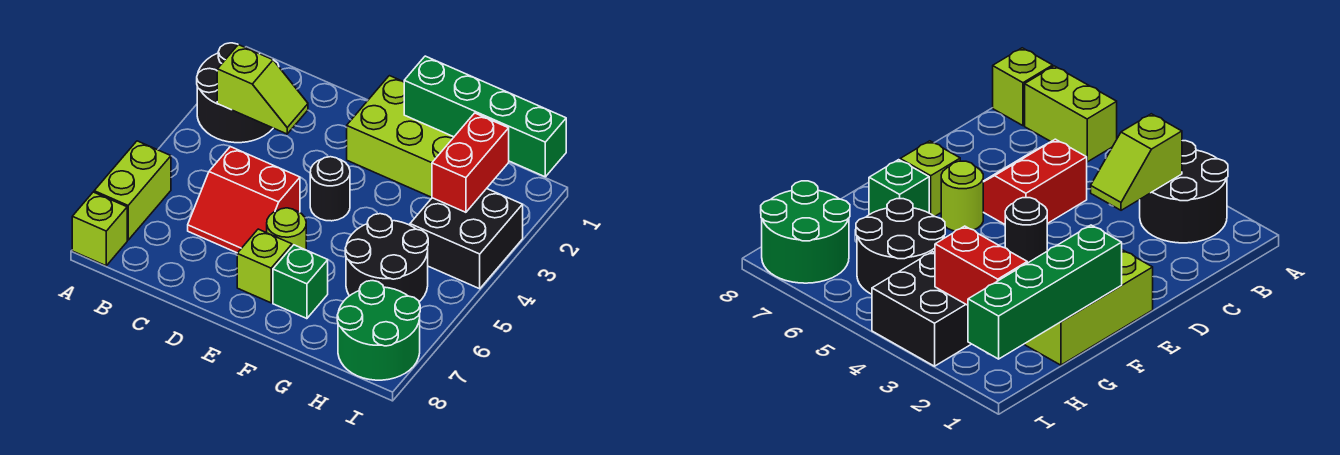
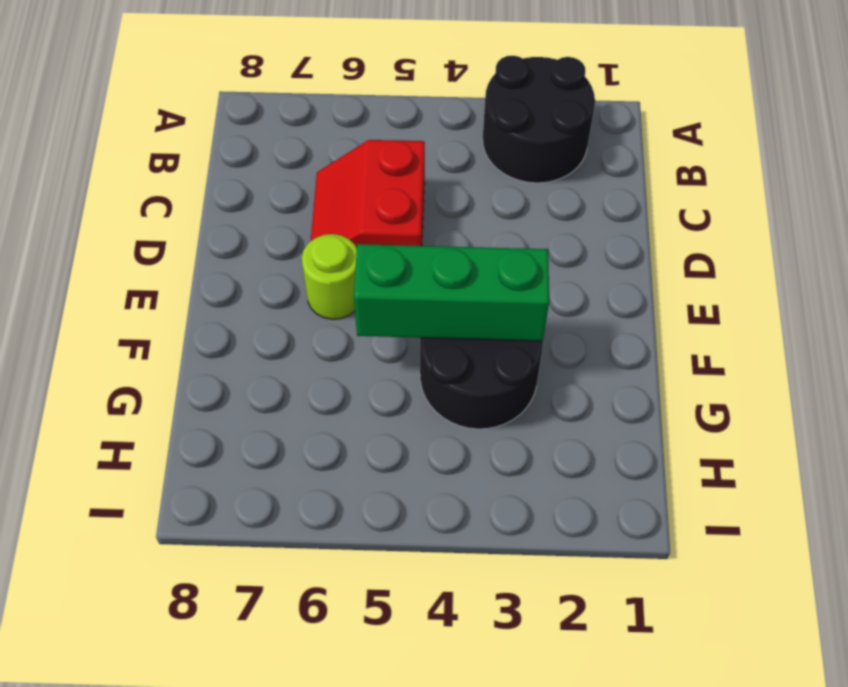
black 2x2 round brick [420,338,543,429] -> black 2x2 round brick moved to [345,214,428,302]
green 1x3 brick [354,244,549,341] -> none
none -> lime 1x2 brick [94,141,171,240]
none -> lime 1x1 brick [72,192,127,266]
none -> lime 2x3 brick [347,76,454,197]

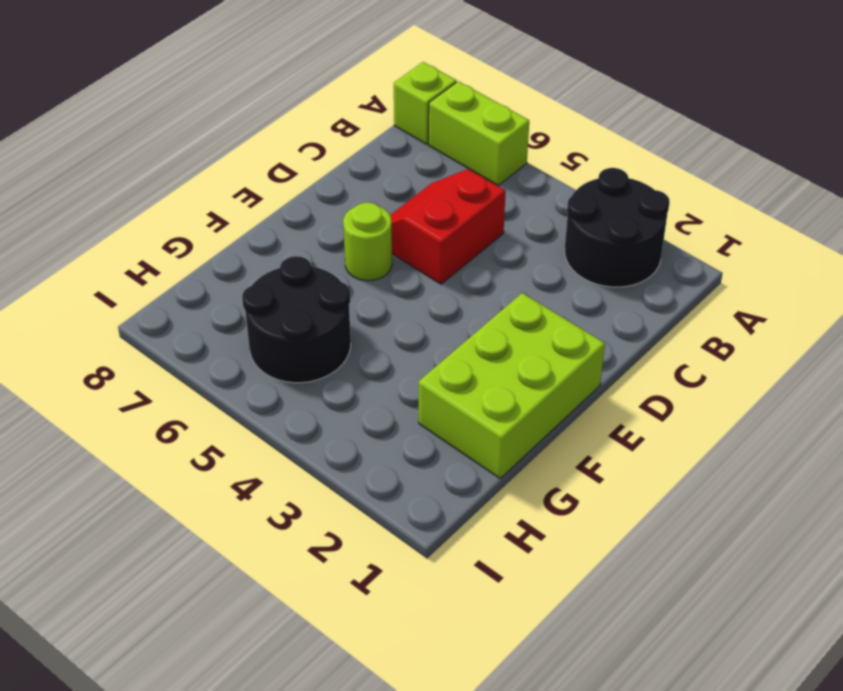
none -> black 1x1 round brick [310,157,350,221]
none -> lime 1x1 brick [237,229,292,303]
none -> green 1x1 brick [273,245,328,319]

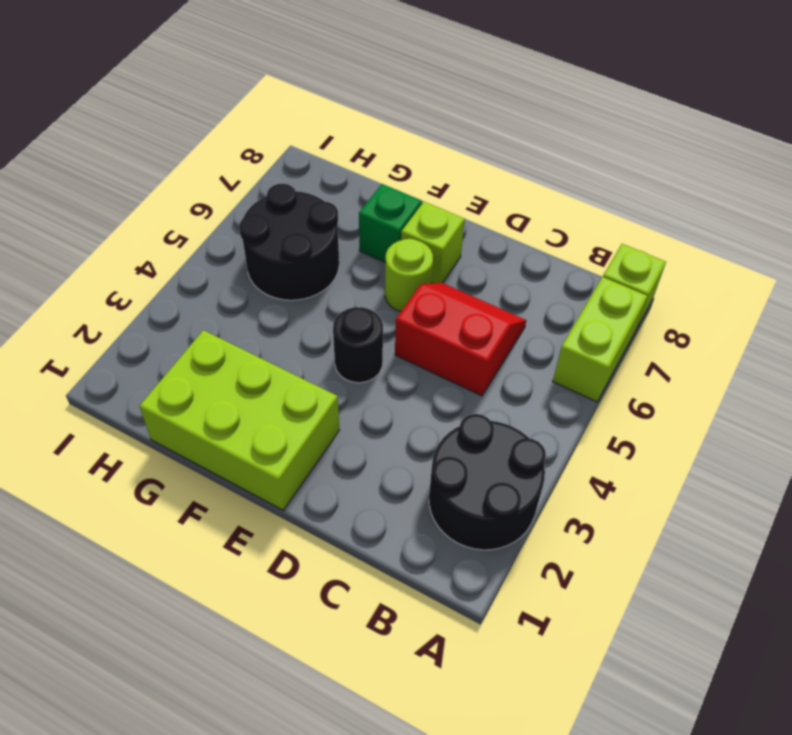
none -> black 2x2 brick [410,189,523,289]
none -> green 2x2 round brick [337,281,420,380]
none -> lime 1x2 slope [217,45,308,134]

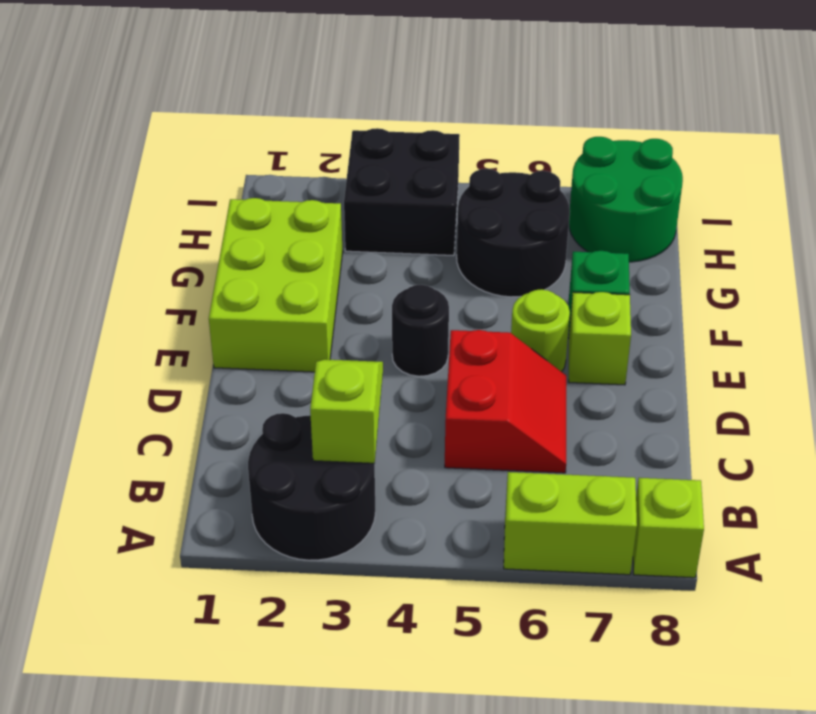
none -> green 1x4 brick [404,56,566,177]
none -> red 1x2 brick [432,113,509,212]

